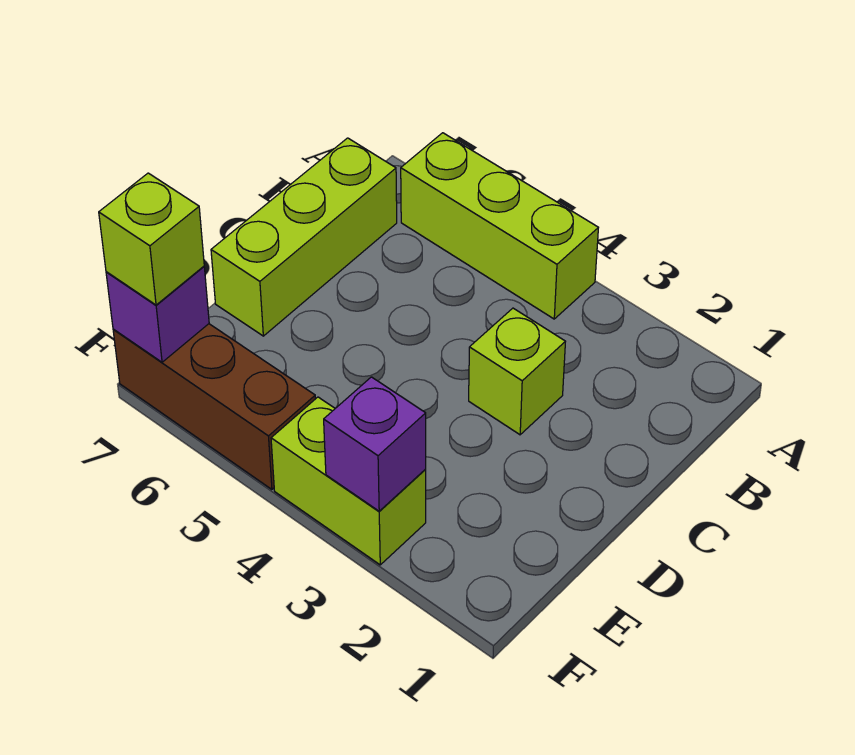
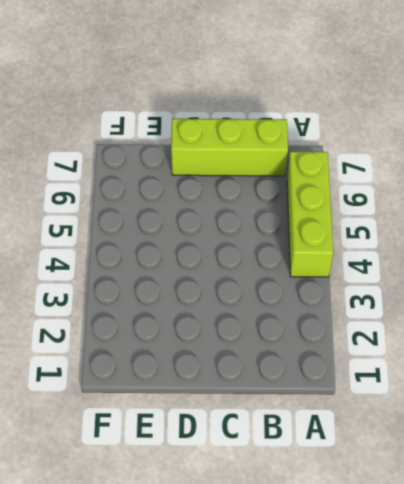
none -> lime 1x1 brick [469,308,565,435]
none -> lime 1x2 brick [271,397,426,565]

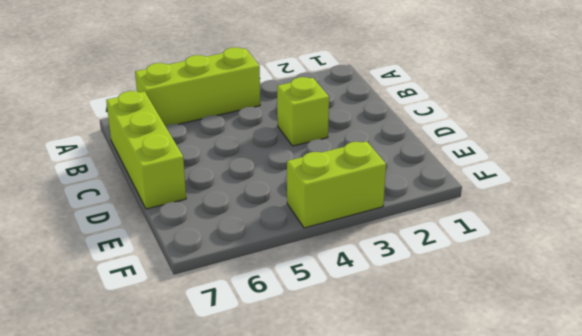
none -> brown 1x3 brick [113,324,315,489]
none -> purple 1x1 brick [324,377,426,511]

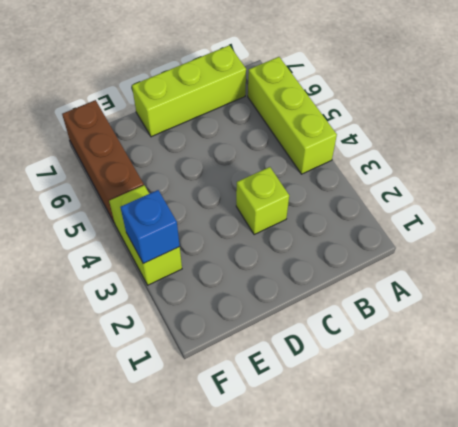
blue 1x1 brick [121,190,180,264] -> purple 1x1 brick [324,377,426,511]
none -> purple 1x1 brick [106,266,209,362]
none -> lime 1x1 brick [99,173,204,305]

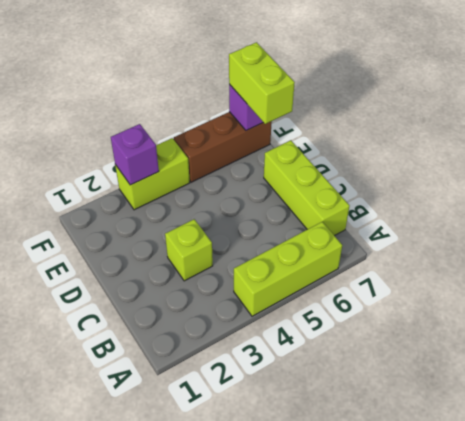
lime 1x2 brick [229,42,295,124] -> lime 1x1 brick [99,173,204,305]

